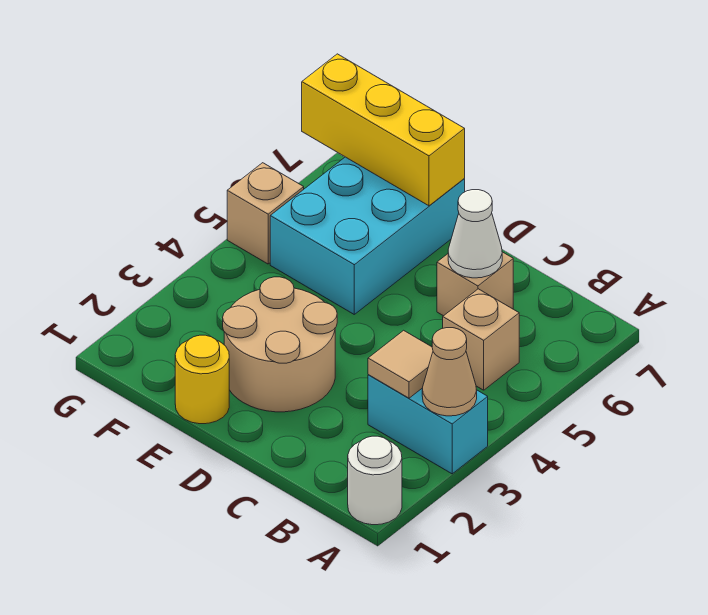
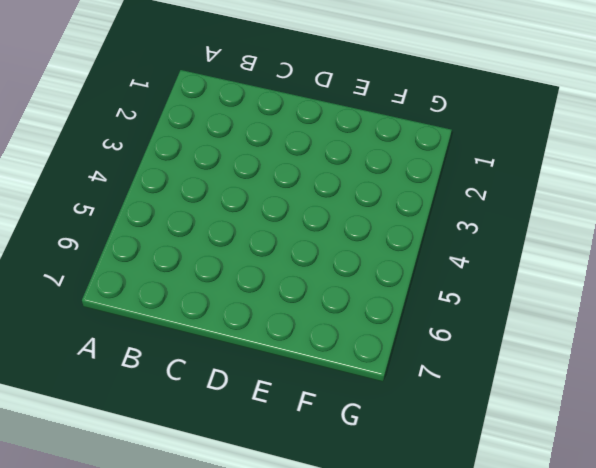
none -> white 1x1 round brick [348,436,402,525]
none -> cyan 1x2 brick [368,375,488,474]
none -> tan 1x1 brick [443,289,519,390]

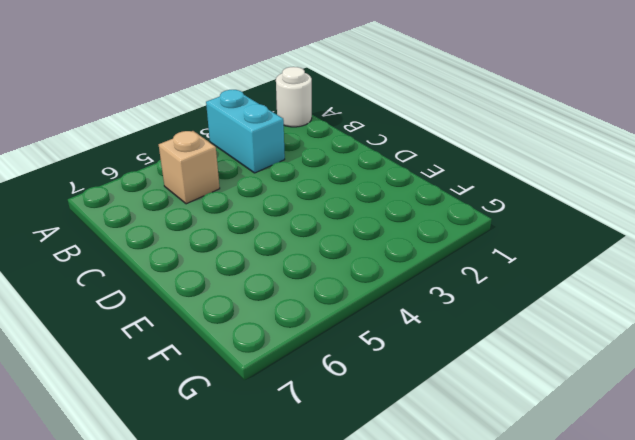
none -> tan 1x1 brick [437,252,513,316]
none -> tan 2x2 round brick [223,277,337,412]
none -> yellow 1x1 round brick [175,335,229,424]

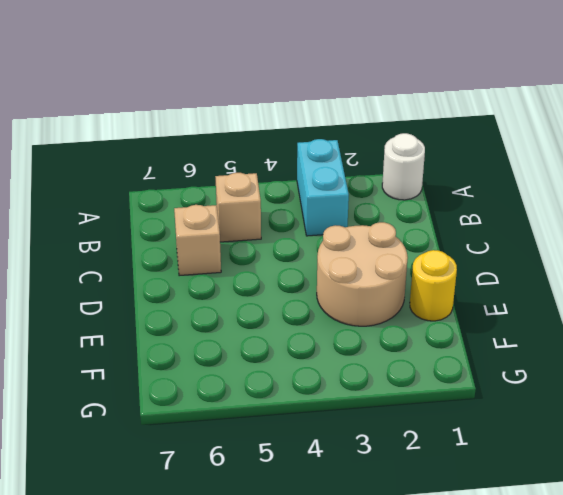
none -> cyan 2x3 brick [270,157,465,314]
none -> tan 1x1 brick [227,163,304,264]
none -> tan 1x1 cone [422,328,477,416]

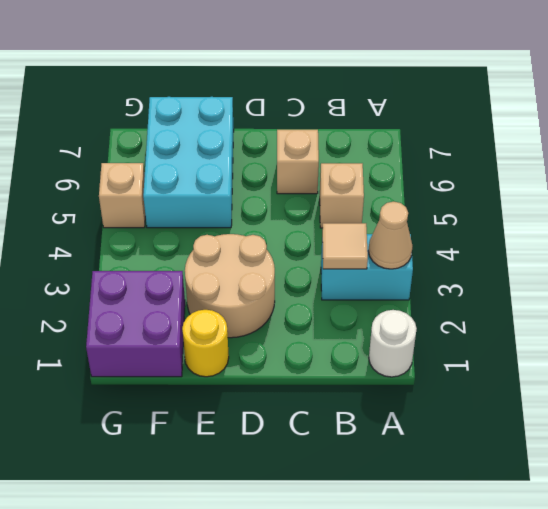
purple 2x2 brick [86,271,185,377] -> none
none -> white 1x1 cone [448,190,502,278]
none -> yellow 1x3 brick [302,54,465,206]

